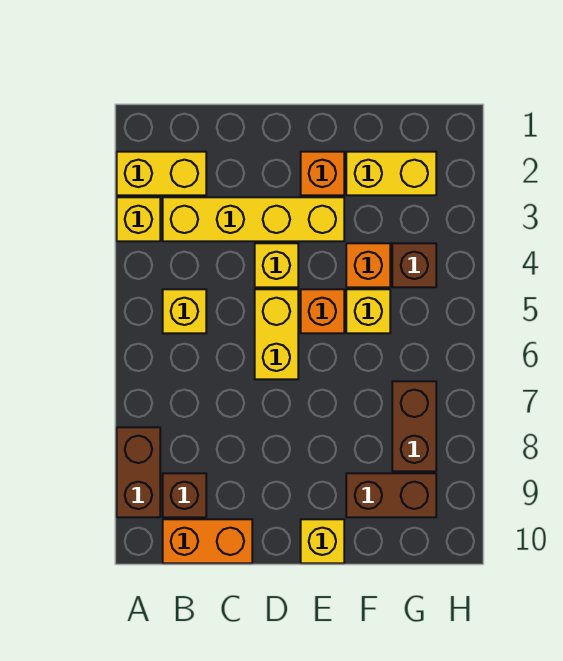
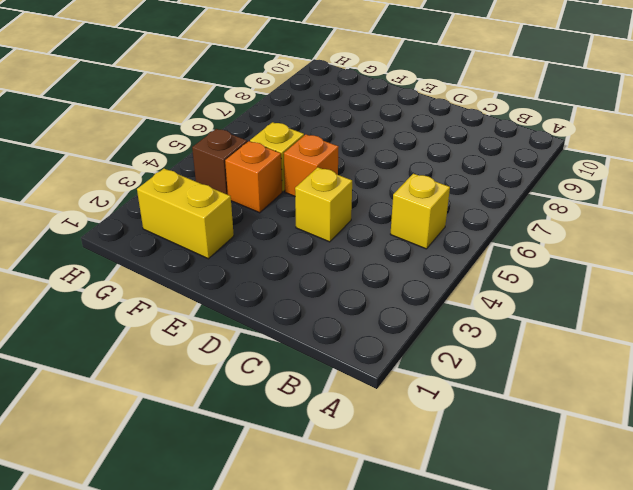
none -> yellow 1x2 brick [117,152,206,195]
none -> yellow 1x1 brick [117,197,160,241]
none -> brown 1x2 brick [117,427,160,517]

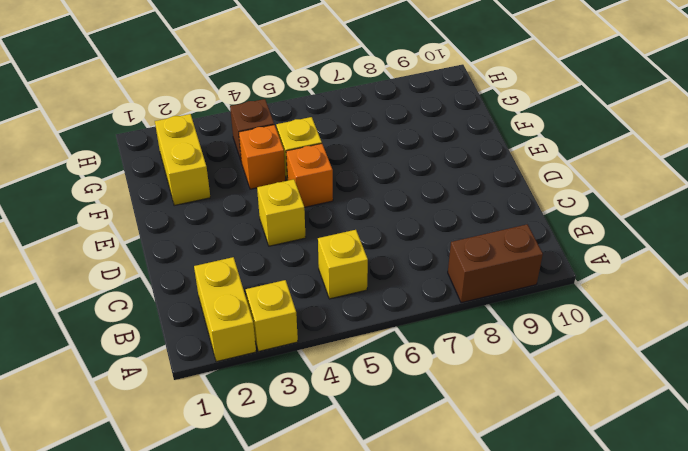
none -> yellow 1x4 brick [163,197,344,241]
none -> brown 1x1 brick [163,473,206,517]
none -> orange 1x2 brick [163,519,252,563]

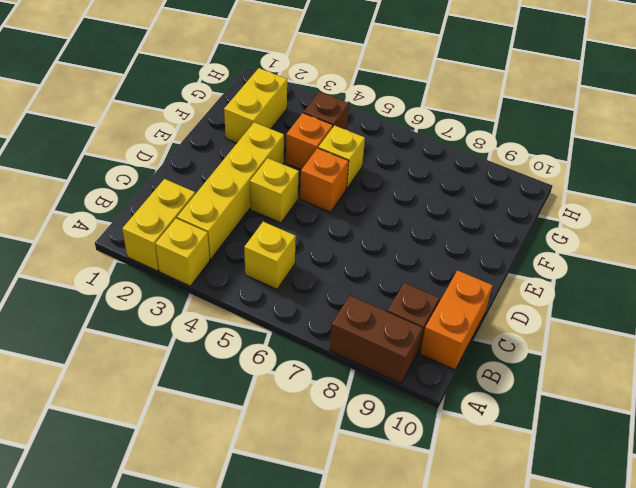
none -> yellow 1x2 brick [255,289,298,379]
none -> orange 1x1 brick [301,152,344,195]
none -> yellow 1x1 brick [301,519,344,563]

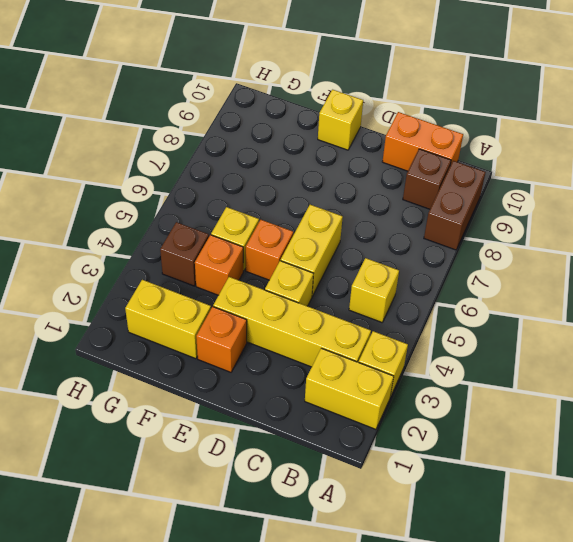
none -> brown 1x2 brick [346,473,436,517]
none -> brown 1x2 brick [392,381,436,471]

